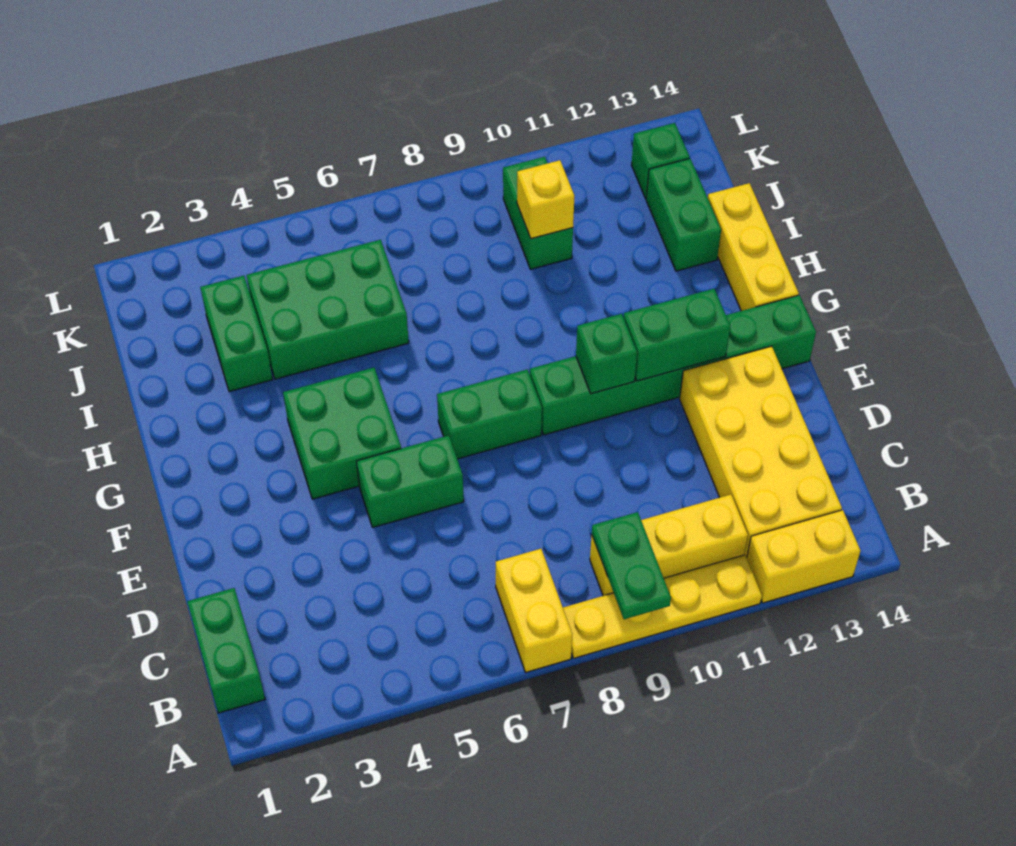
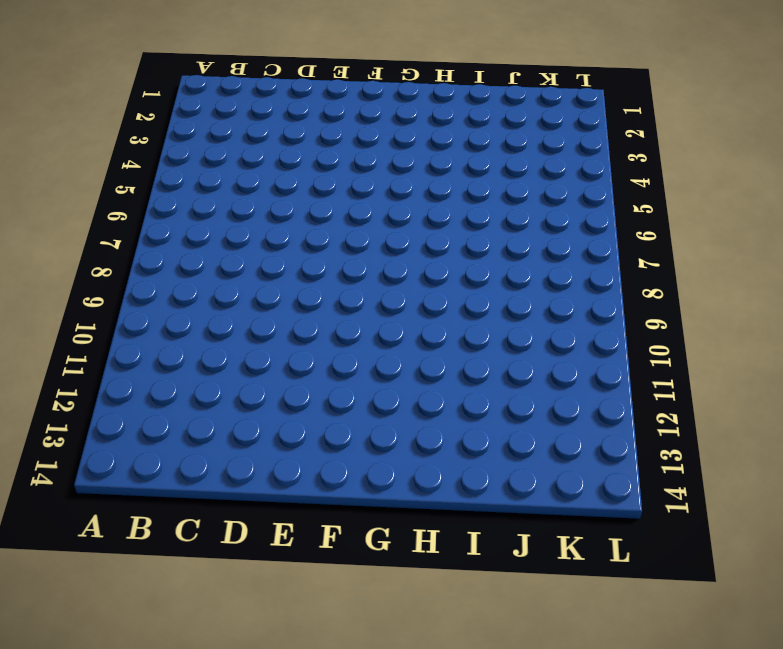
none -> yellow 1x2 brick [496,549,572,672]
none -> yellow 1x4 plate [563,555,762,658]
none -> yellow 1x2 brick [747,510,860,603]

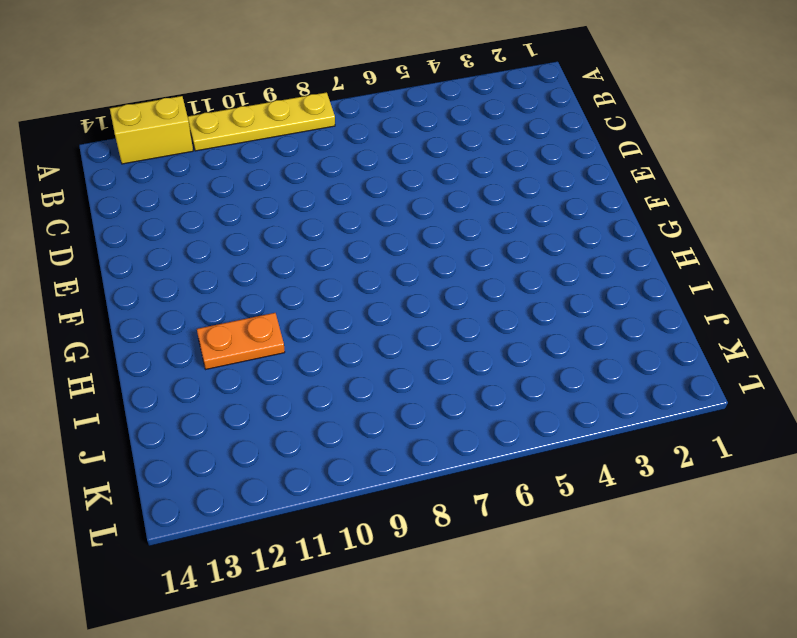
orange 1x2 plate [197,313,285,369] -> none
none -> yellow 1x2 brick [496,549,572,672]
none -> green 1x2 brick [187,588,265,713]
none -> yellow 1x3 brick [590,495,748,596]

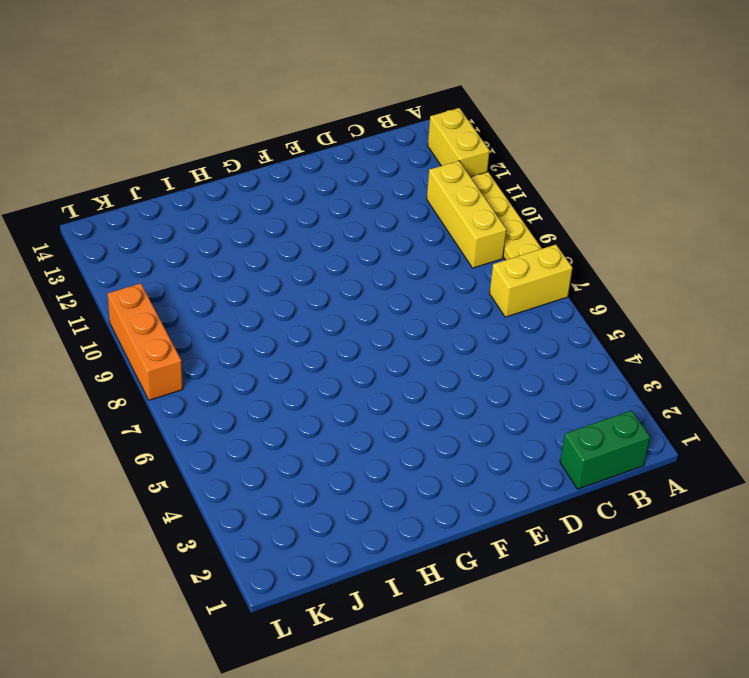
orange 1x3 brick [108,283,183,400] -> none
none -> yellow 2x4 brick [680,346,842,558]
none -> green 1x2 brick [357,435,464,527]
none -> green 2x2 brick [283,368,401,499]

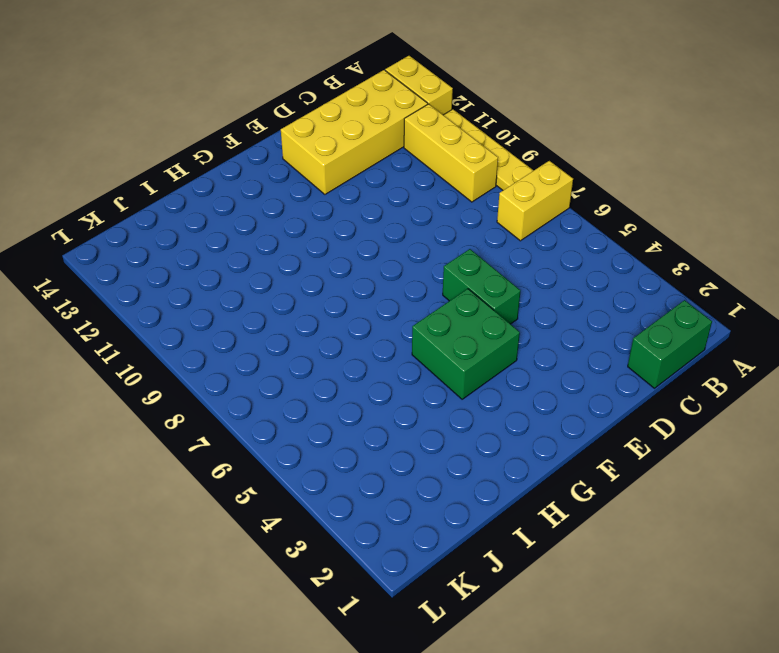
none -> green 1x2 brick [437,369,542,459]
none -> green 1x6 brick [530,295,816,435]
none -> yellow 1x3 brick [708,183,799,311]

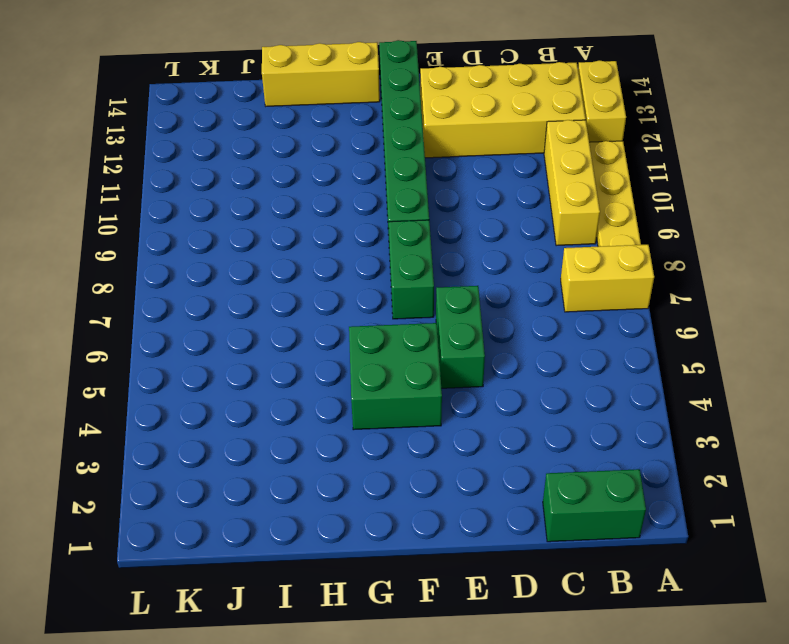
none -> green 1x2 brick [200,276,273,392]
none -> green 2x3 brick [246,240,409,379]
none -> green 1x2 brick [646,159,721,271]

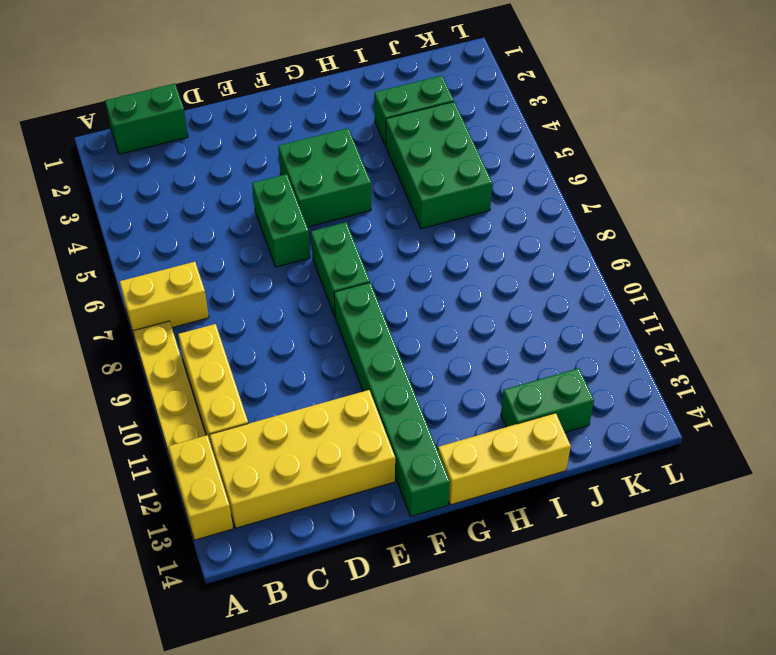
none -> green 1x2 brick [503,157,573,269]
none -> green 1x1 brick [632,123,690,198]
none -> green 1x2 plate [592,512,671,619]

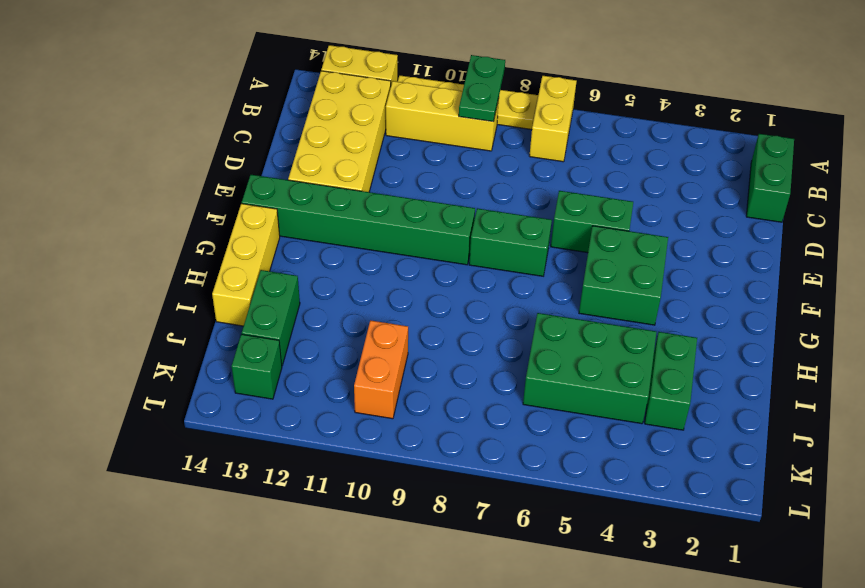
orange 1x2 brick [354,320,408,419] -> green 1x2 brick [503,157,573,269]
none -> green 1x1 brick [576,314,637,394]
none -> green 1x2 brick [624,289,730,381]
none -> yellow 1x1 brick [517,160,574,239]

